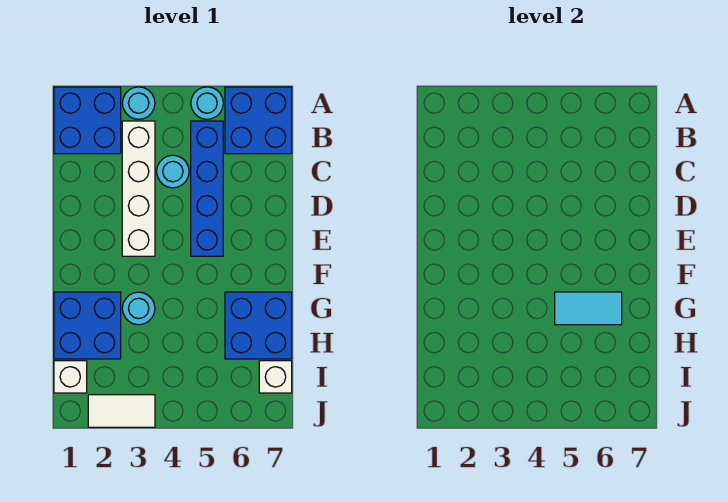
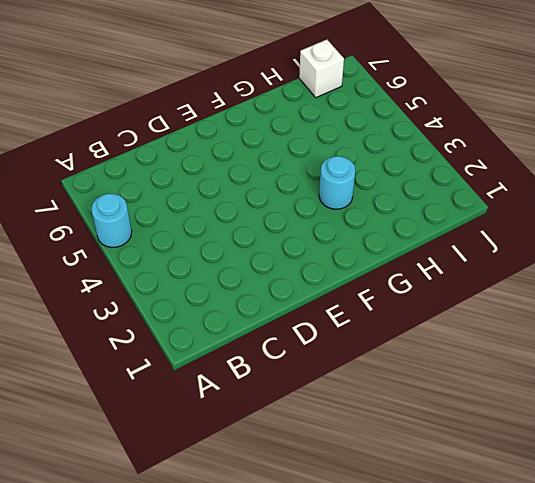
none -> blue 2x2 brick [54,87,121,154]
none -> cyan 1x1 round brick [122,87,155,119]
none -> blue 2x2 brick [225,87,292,154]

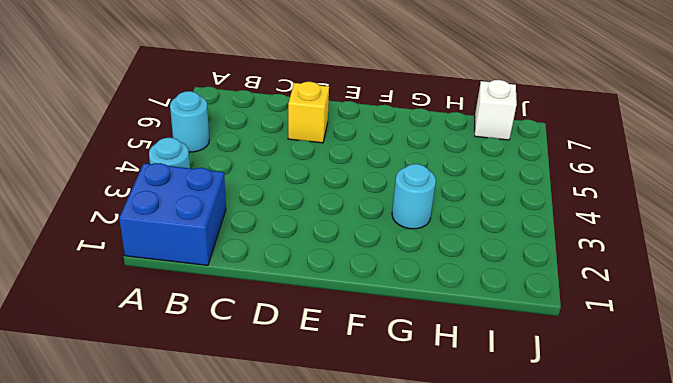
yellow 1x1 brick [288,82,329,143] -> none
none -> blue 2x2 brick [225,87,292,154]
none -> white 1x4 brick [122,121,155,256]
none -> blue 1x4 brick [191,121,223,256]

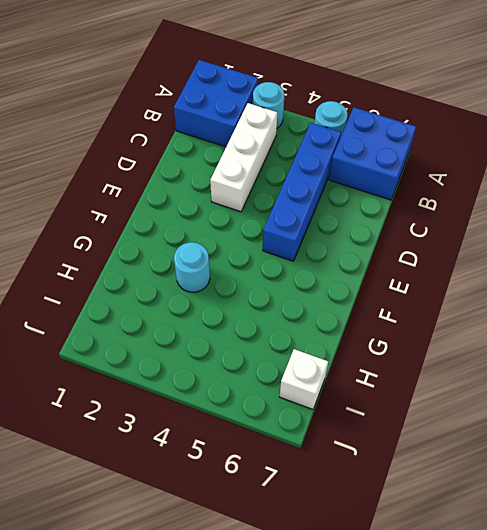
white 1x3 brick [210,103,277,212] -> white 1x4 brick [122,121,155,256]
none -> cyan 1x1 round brick [157,155,189,188]
none -> blue 2x2 brick [54,292,121,359]
none -> blue 2x2 brick [225,292,292,359]

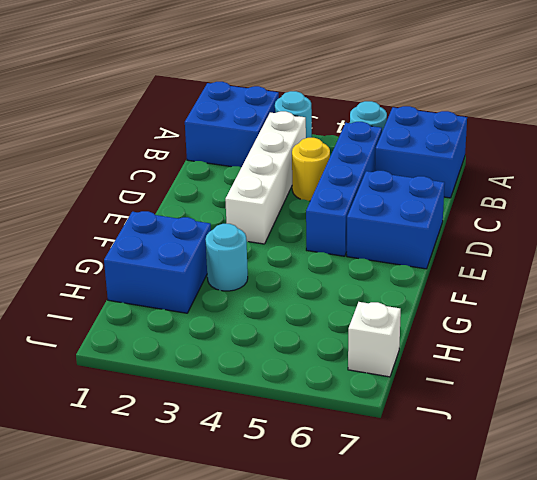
yellow 1x1 round brick [292,138,330,201] -> cyan 1x1 round brick [157,155,189,188]
blue 2x2 brick [347,171,445,269] -> blue 2x2 brick moved to [225,292,292,359]
none -> white 1x1 brick [54,361,87,393]
none -> white 1x2 tile [88,395,155,427]
none -> cyan 1x2 tile [555,292,622,325]

